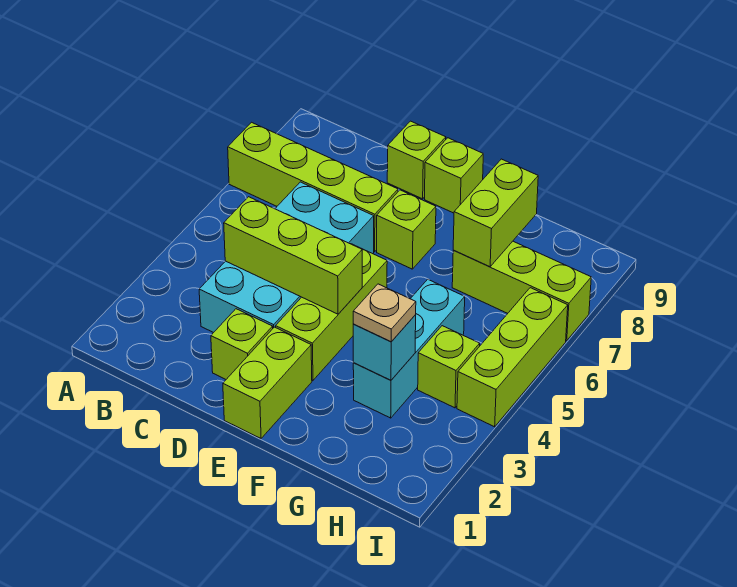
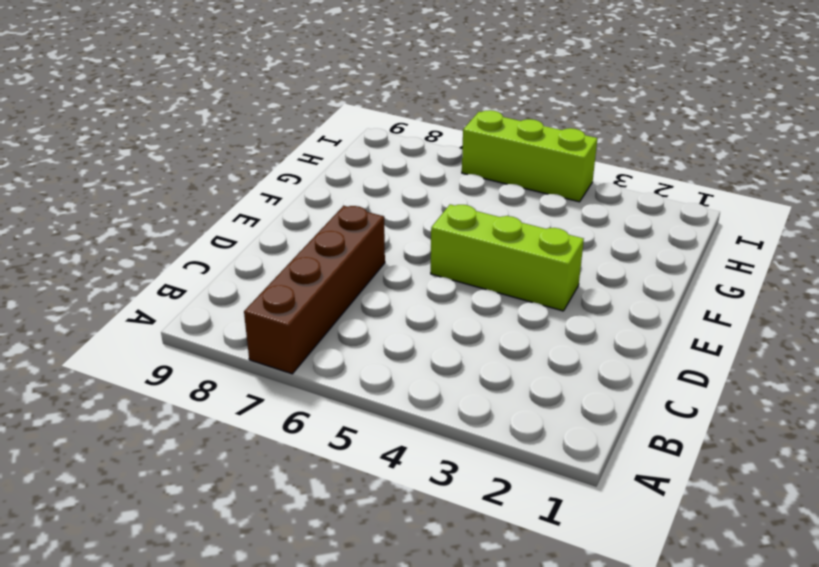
brown 1x4 brick [244,206,385,374] -> lime 1x4 brick [228,122,398,252]
none -> cyan 2x4 brick [199,182,374,333]
none -> lime 1x1 brick [211,309,273,379]
none -> lime 1x1 brick [387,121,446,199]

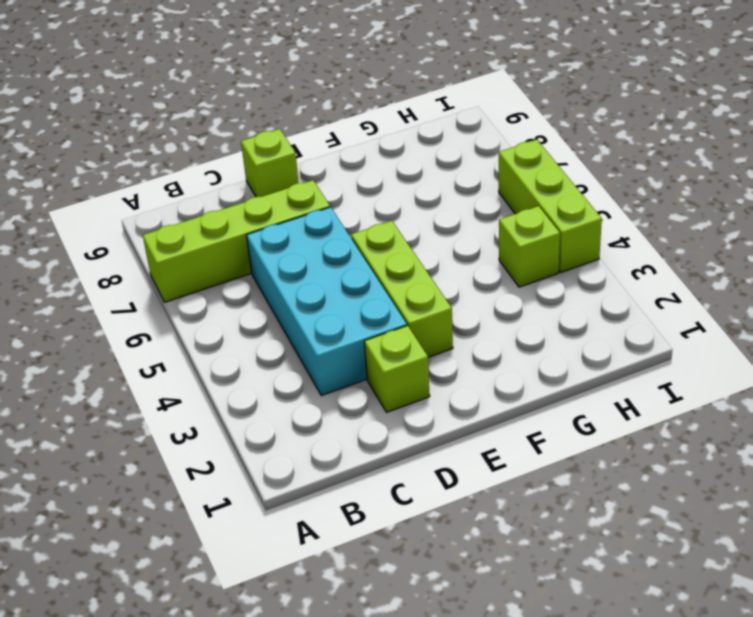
none -> lime 1x2 brick [223,327,312,438]
none -> lime 1x1 brick [377,190,436,269]
none -> lime 1x1 brick [425,138,483,213]

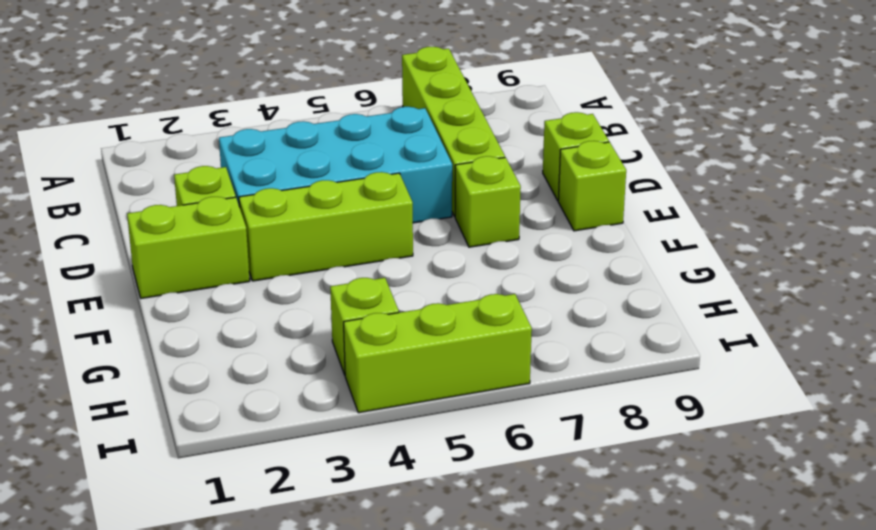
none -> cyan 1x3 brick [353,279,465,418]
none -> lime 1x3 brick [452,241,591,341]
none -> lime 1x3 brick [224,197,362,314]

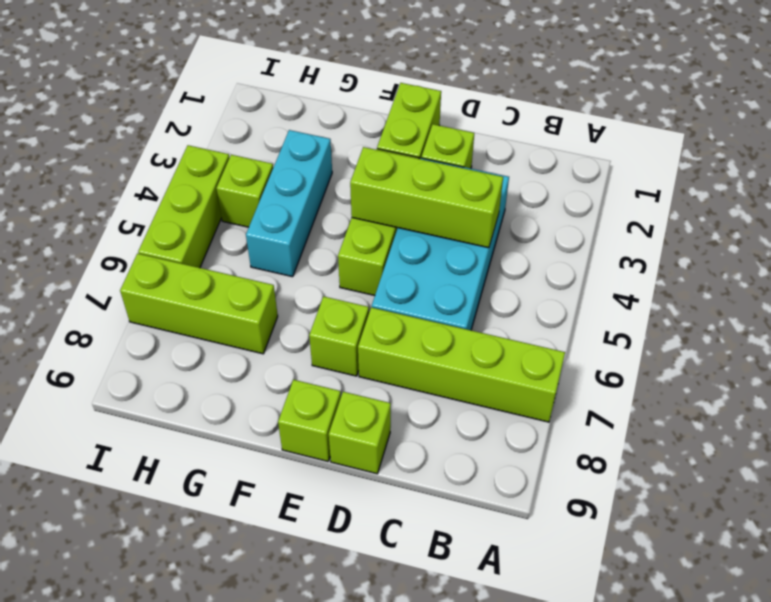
none -> cyan 1x1 brick [353,315,416,380]
none -> lime 1x2 brick [453,159,538,267]
none -> tan 1x1 plate [353,284,416,342]

